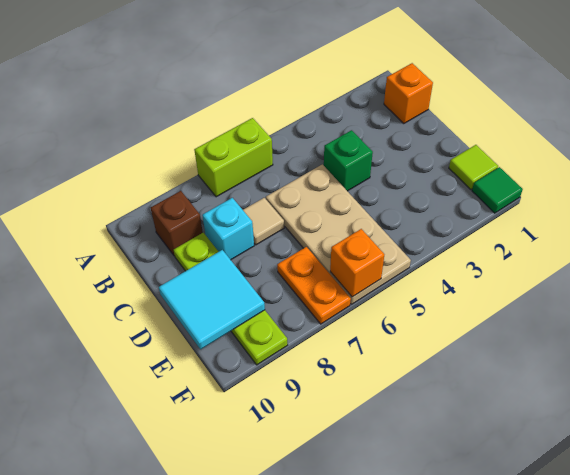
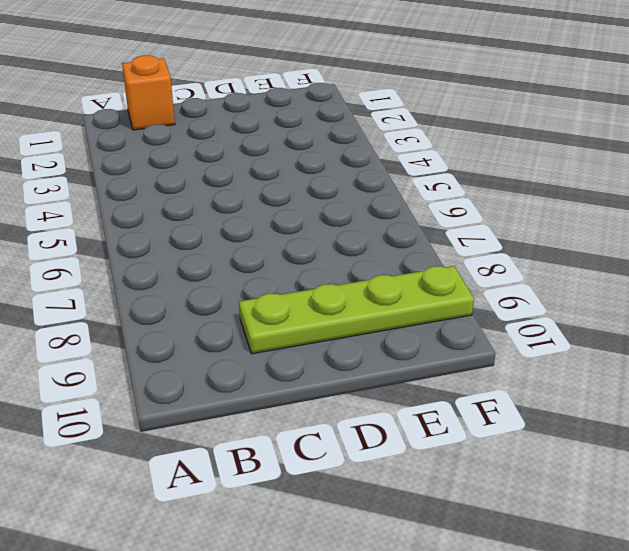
none -> lime 1x2 brick [194,118,273,197]
none -> brown 1x1 brick [151,191,203,256]
none -> green 1x1 brick [324,130,373,191]

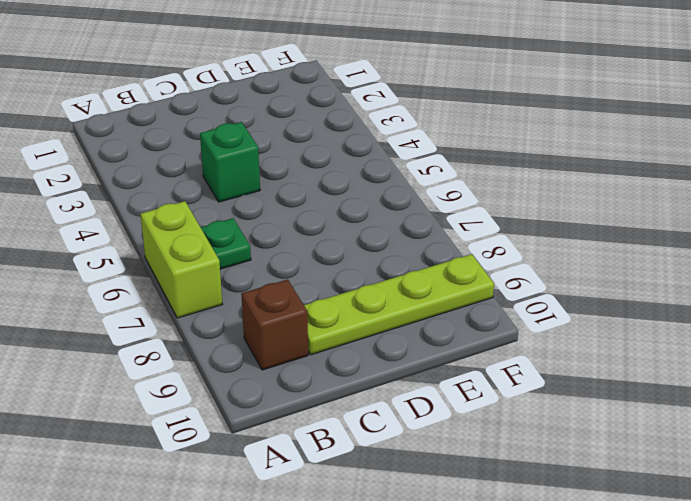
green 1x1 plate [201,218,251,269] -> none
none -> orange 1x1 brick [384,63,433,124]
none -> tan 2x4 plate [266,164,411,304]
none -> tan 1x1 tile [243,198,284,245]

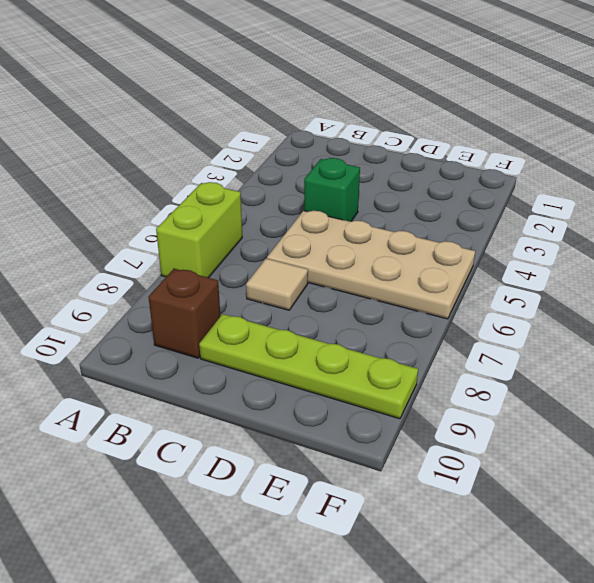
none -> orange 1x1 brick [384,63,433,124]
none -> cyan 1x1 brick [202,198,254,260]
none -> lime 1x1 tile [449,145,498,190]

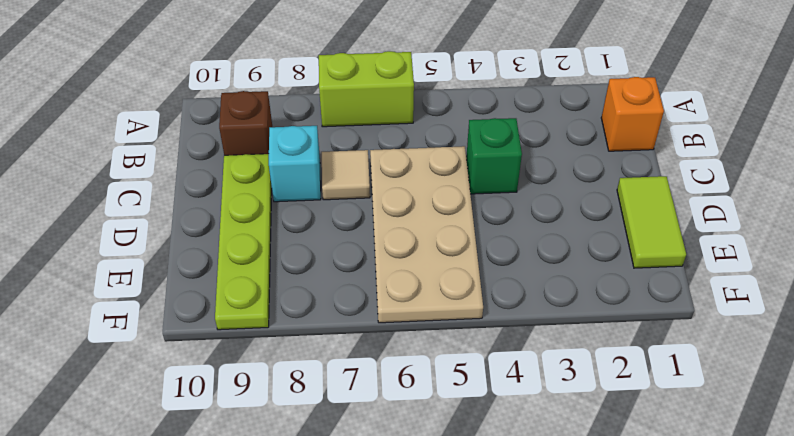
lime 1x2 tile [617,176,686,268] -> lime 1x1 tile [449,145,498,190]
none -> orange 1x2 plate [277,247,351,324]
none -> green 1x1 tile [472,167,523,213]
none -> cyan 2x2 tile [159,250,265,349]

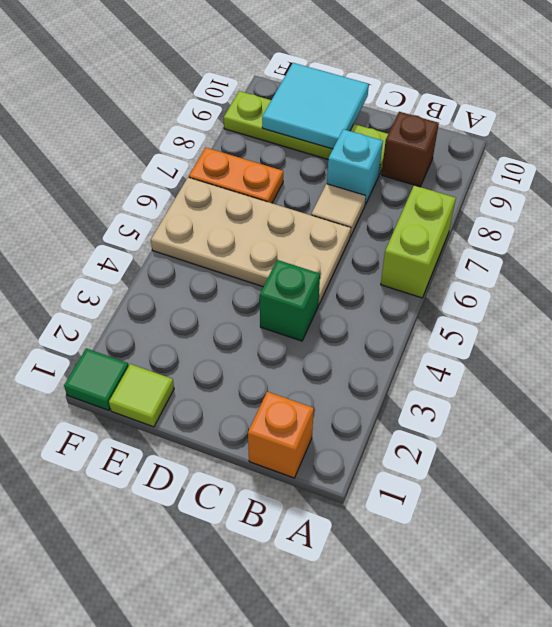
none -> orange 1x1 brick [330,229,384,297]

